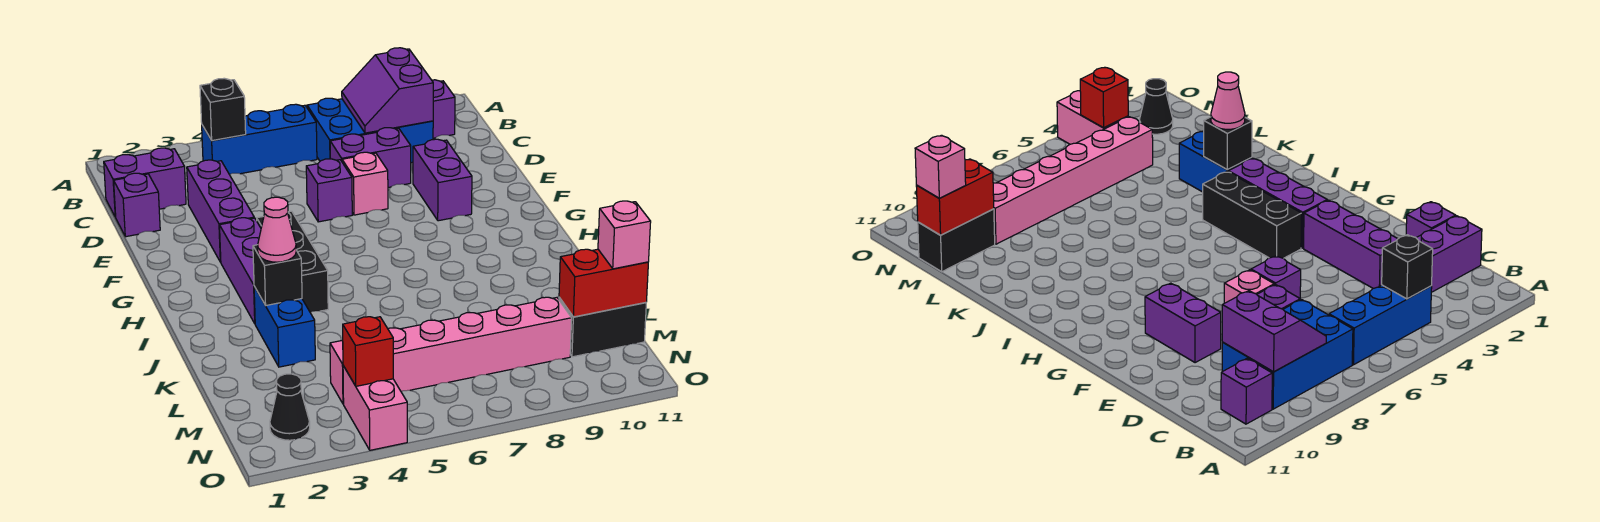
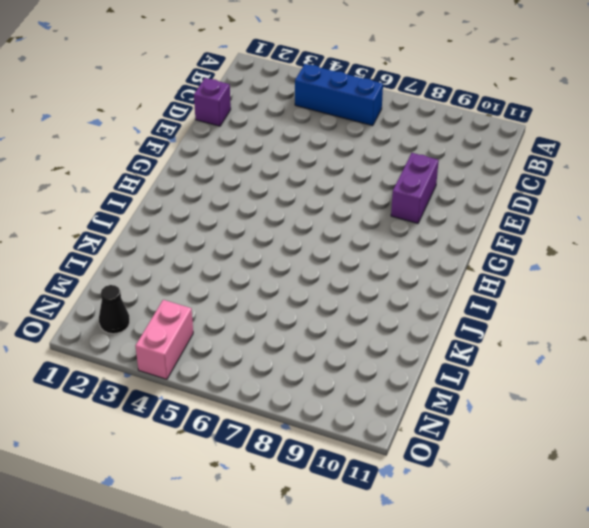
none -> blue 2x3 brick [307,98,433,163]
none -> purple 1x1 brick [432,80,455,138]
none -> purple 1x2 brick [104,148,186,217]

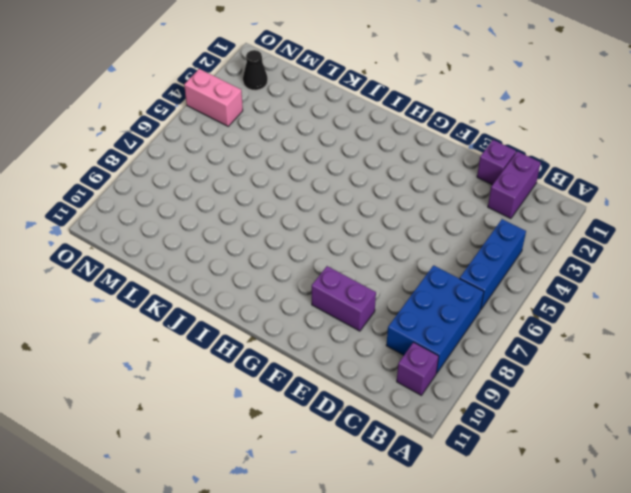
none -> purple 1x3 brick [187,160,254,262]
none -> purple 1x2 brick [330,128,411,188]
none -> purple 1x1 brick [306,159,352,222]

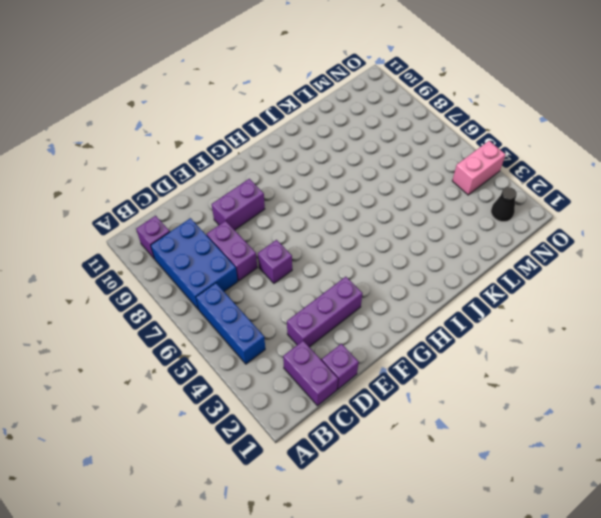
none -> pink 1x1 brick [342,152,388,215]
none -> purple 1x3 brick [220,218,261,323]
none -> black 1x3 brick [257,211,328,312]

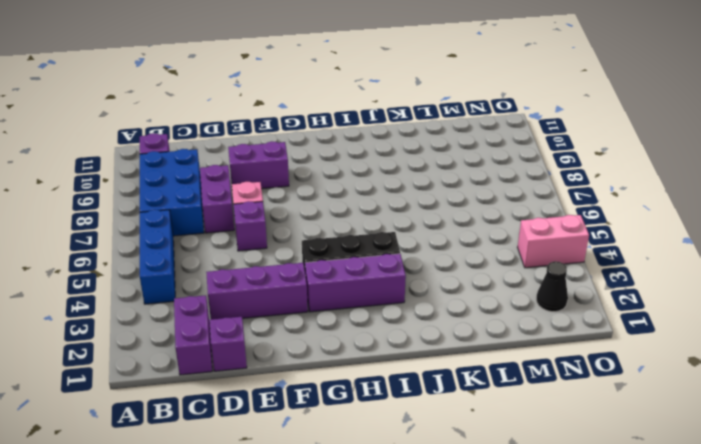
none -> blue 1x2 brick [254,286,315,367]
none -> pink 1x6 brick [330,297,572,404]
none -> black 1x2 brick [559,297,646,357]

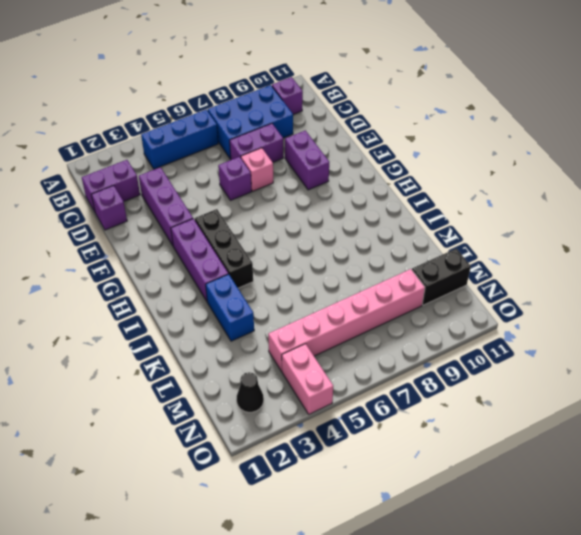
none -> black 1x1 brick [200,78,246,141]
none -> purple 2x2 slope [342,48,433,133]
none -> black 1x1 brick [253,245,302,305]

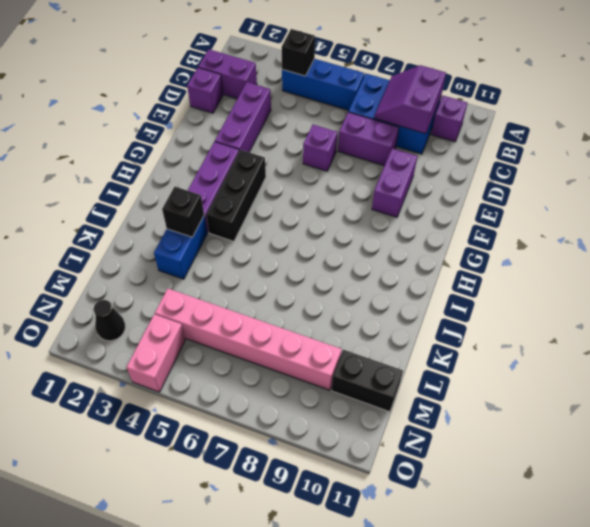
none -> pink 1x1 brick [342,152,388,215]
none -> red 1x2 brick [559,249,648,317]
none -> red 1x1 brick [343,317,393,386]

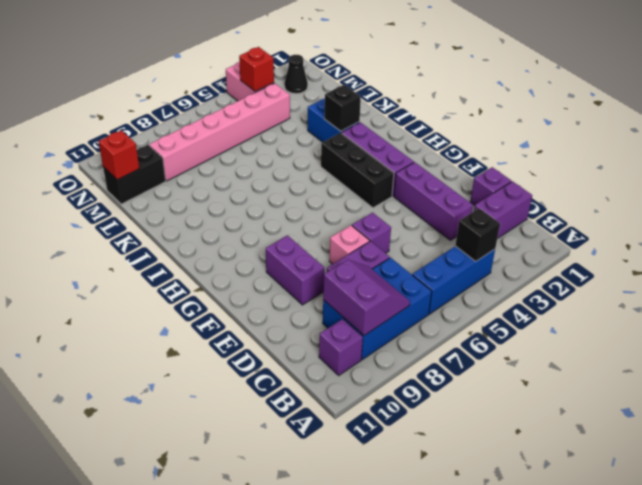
red 1x1 brick [98,130,140,180] -> red 1x2 brick [559,249,648,317]
none -> pink 1x1 cone [258,197,296,262]
none -> pink 1x1 brick [598,201,651,269]

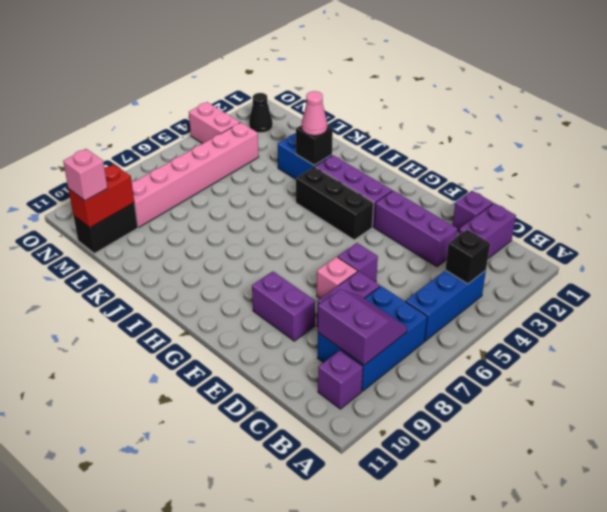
none -> red 1x1 brick [343,317,393,386]

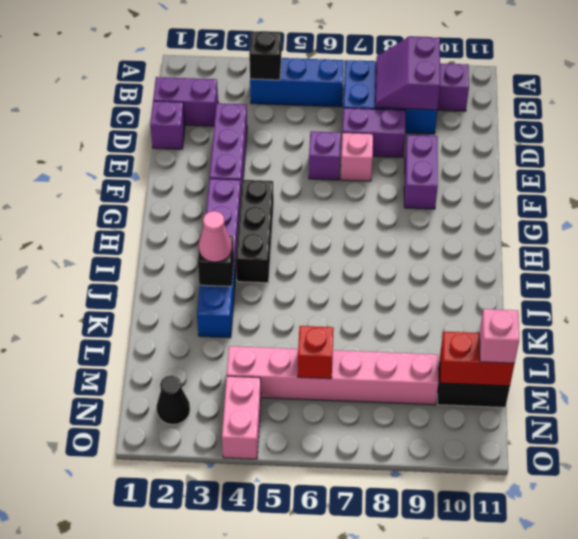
red 1x1 brick [298,326,334,379] -> red 1x1 brick moved to [343,317,393,386]

